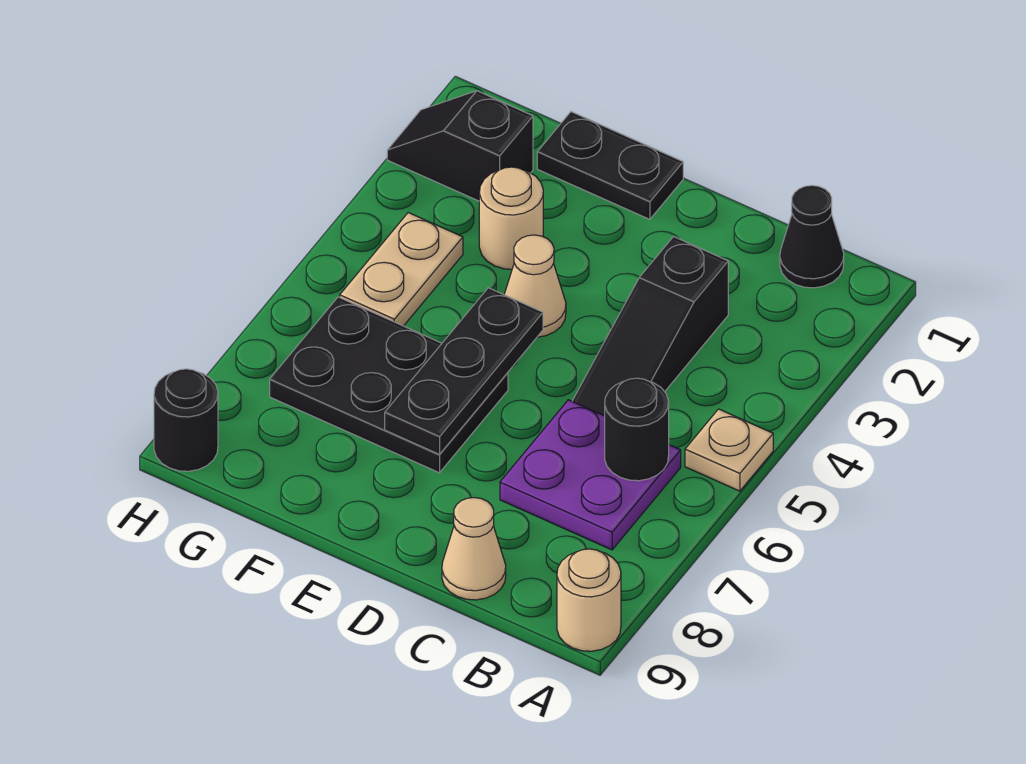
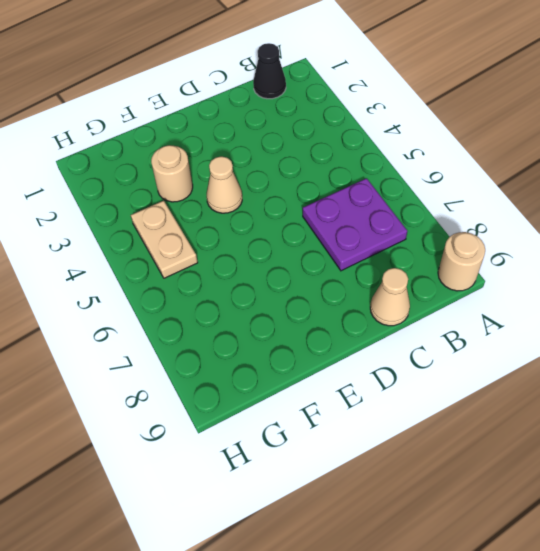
none -> tan 1x1 plate [685,409,773,491]
none -> black 1x3 slope [572,237,728,416]
none -> black 1x2 plate [537,112,683,219]

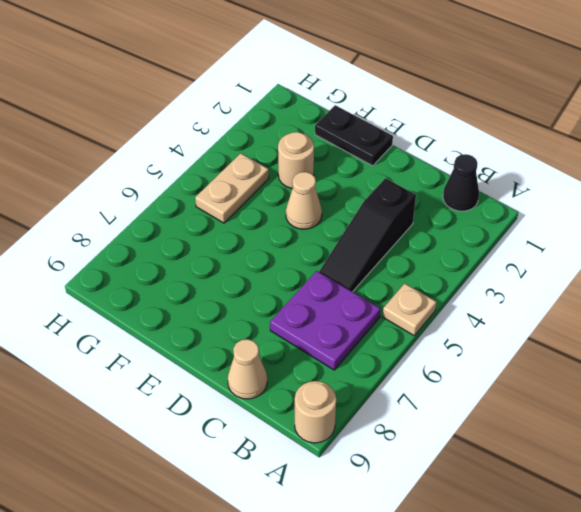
none -> black 2x3 plate [270,297,508,473]
none -> black 1x2 slope [387,91,533,201]
none -> black 1x1 round brick [154,369,218,471]

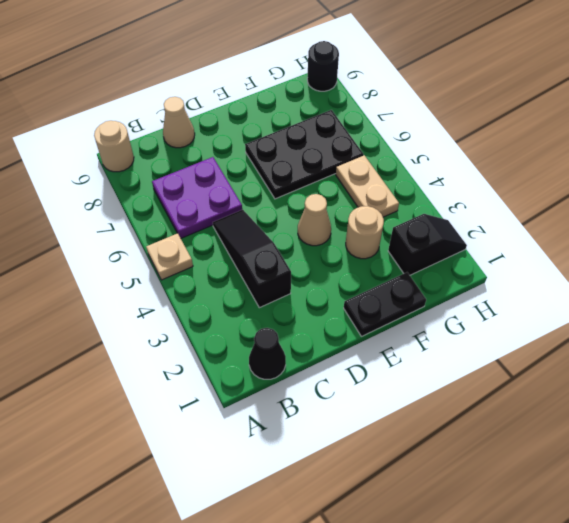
none -> black 1x1 round brick [605,378,669,481]
none -> black 1x3 plate [385,288,543,454]

